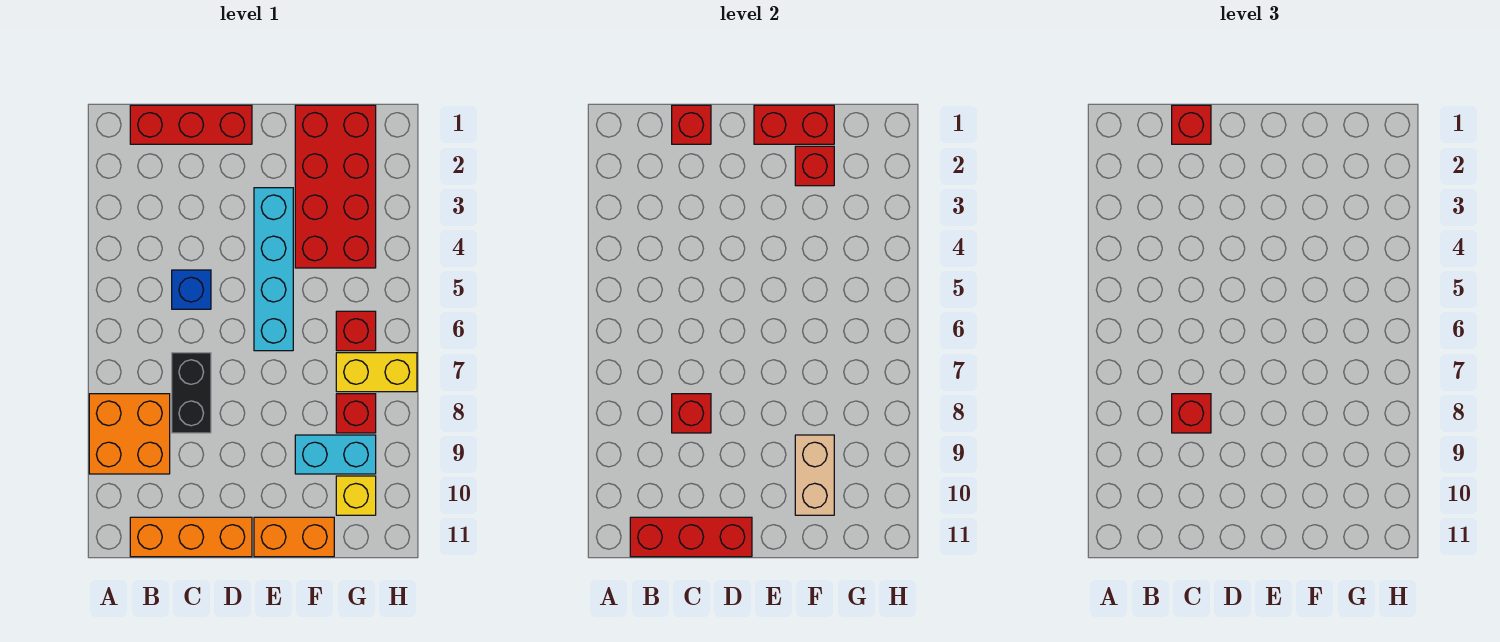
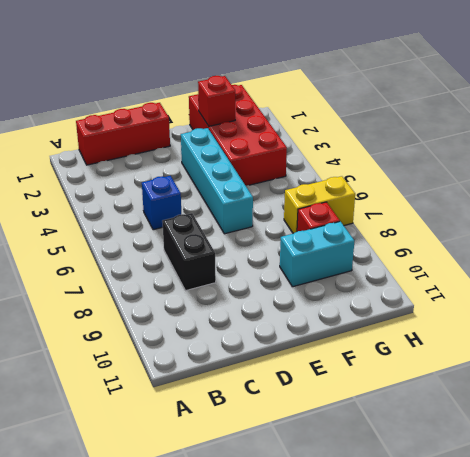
none -> orange 2x2 brick [89,394,170,474]
none -> orange 1x3 brick [130,517,252,557]
none -> orange 1x2 brick [254,517,334,557]

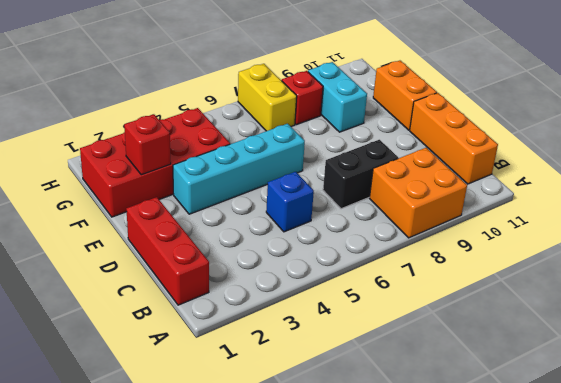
none -> red 1x1 brick [336,311,376,351]
none -> yellow 1x1 brick [336,476,376,515]
none -> red 1x3 brick [630,517,752,557]

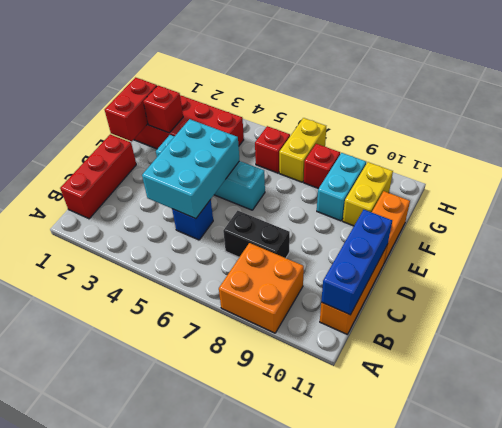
blue 1x3 brick [321,210,392,315] -> red 1x3 brick [630,517,752,557]
cyan 2x3 brick [142,119,240,219] -> none
yellow 1x2 brick [343,162,393,226] -> yellow 1x1 brick [336,476,376,515]
none -> red 1x1 brick [672,105,711,144]
none -> red 1x1 brick [672,394,711,433]
none -> tan 1x2 brick [795,435,834,515]

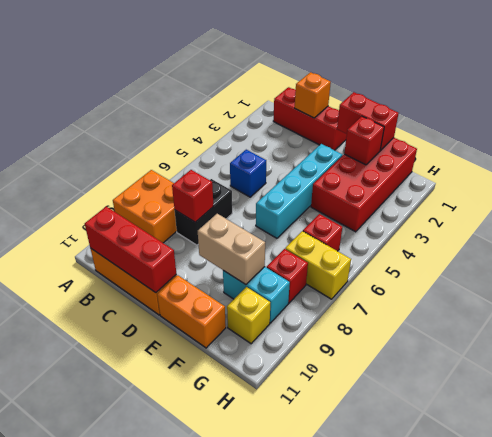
orange 1x1 brick [295,72,331,118] -> red 1x1 brick [672,105,711,144]
tan 1x2 brick [198,214,265,285] -> tan 1x2 brick turned to [795,435,834,515]
none -> red 1x1 brick [1172,105,1211,144]
none -> red 1x1 brick [1172,394,1211,433]

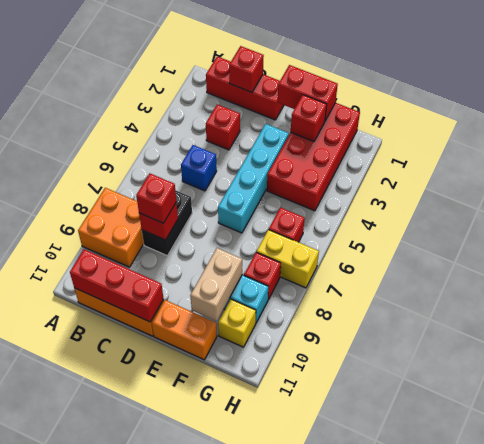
red 1x1 brick [206,104,240,150] -> red 1x1 brick moved to [1172,105,1211,144]

